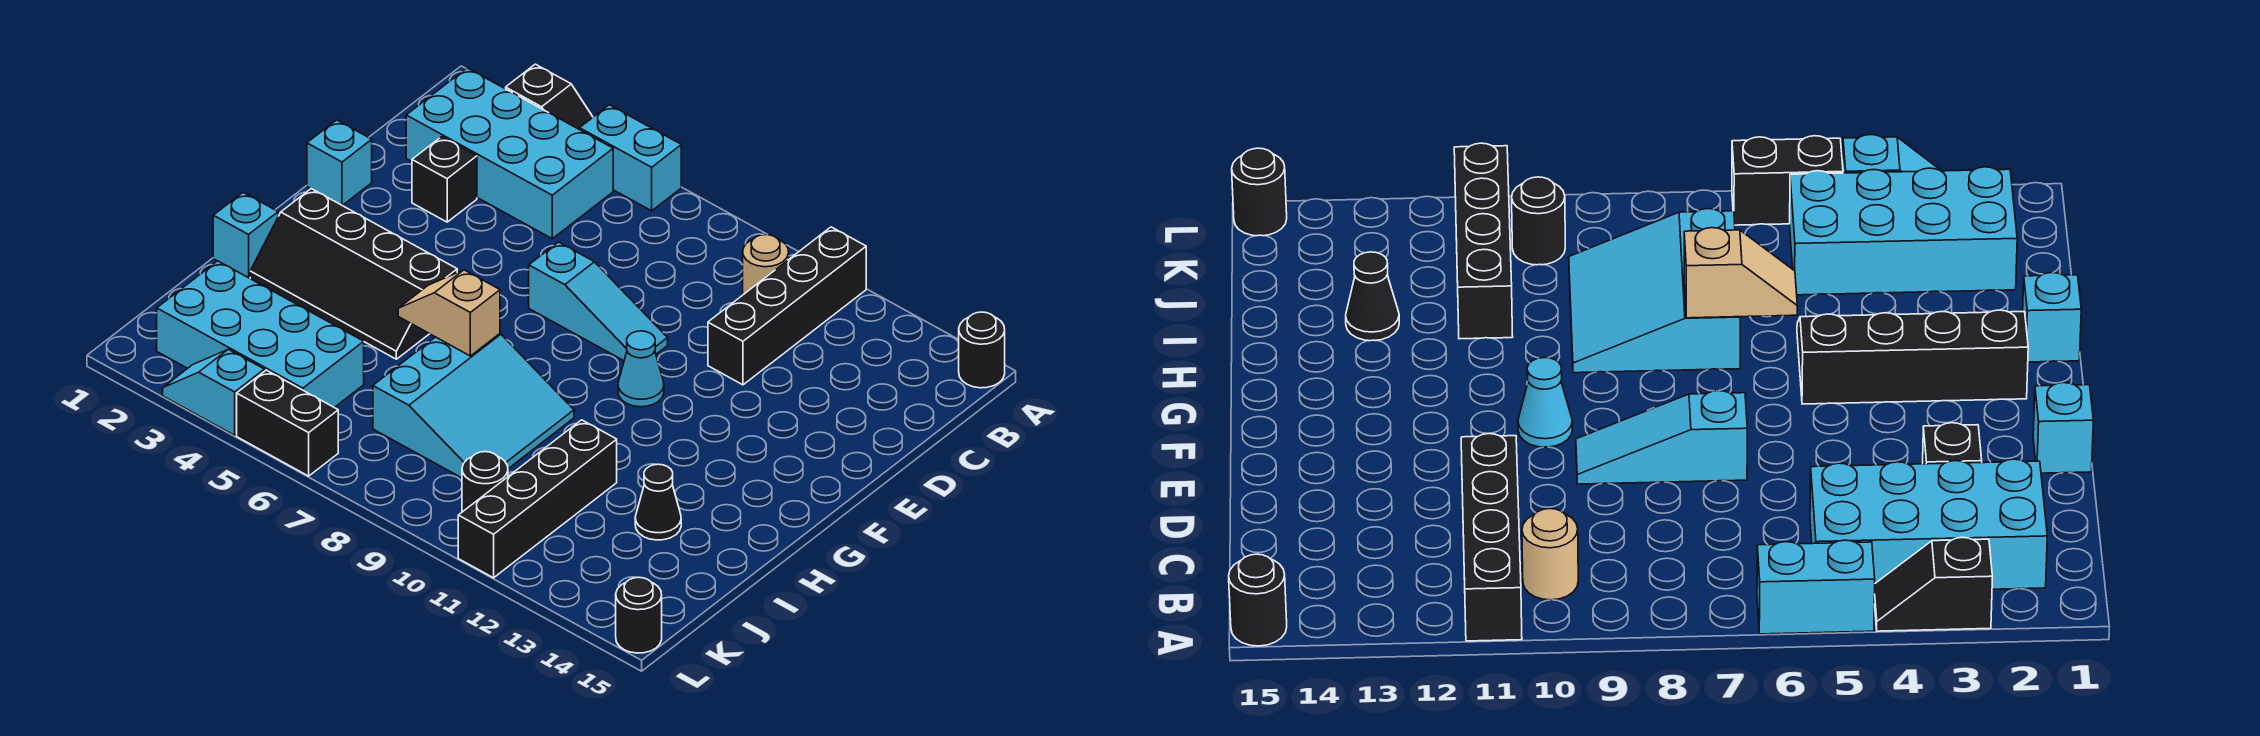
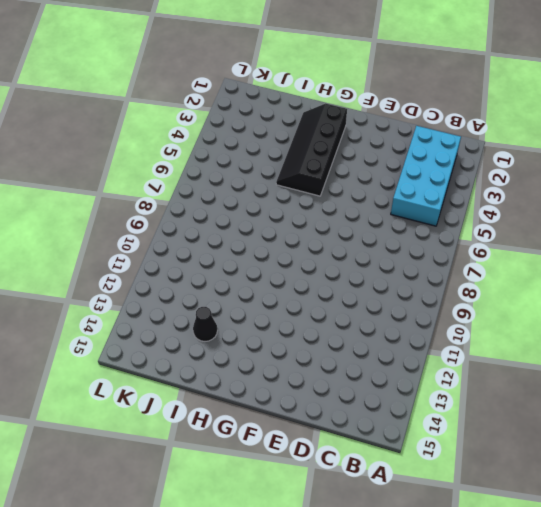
none -> black 1x2 slope [506,64,593,130]
none -> cyan 1x2 brick [580,105,681,211]
none -> black 1x4 brick [708,227,866,385]

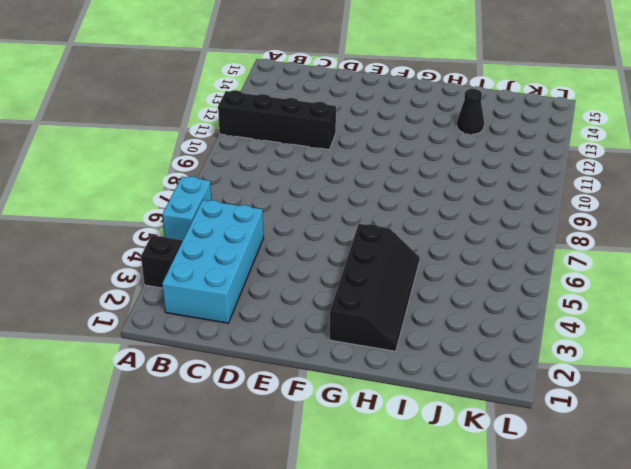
none -> black 1x1 round brick [959,312,1005,388]
none -> tan 1x1 round brick [743,235,789,295]
none -> black 1x1 brick [412,137,477,222]

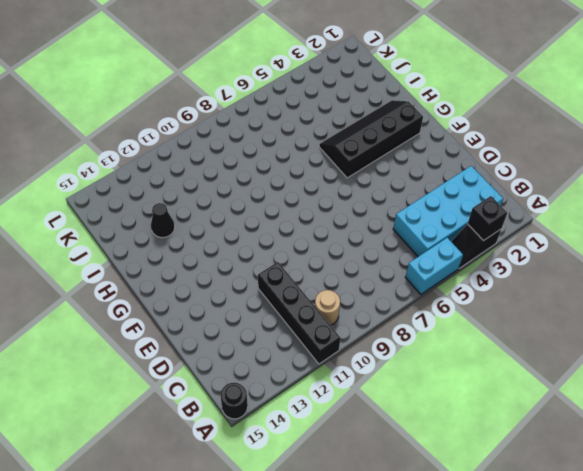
black 1x1 brick [468,196,507,241] -> black 1x1 brick moved to [412,137,477,222]
none -> cyan 1x1 brick [307,120,372,206]
none -> cyan 1x3 slope [529,242,668,361]
none -> cyan 1x1 cone [618,331,664,407]

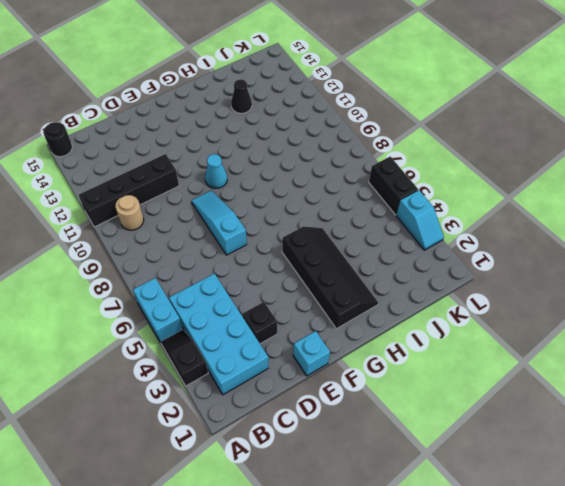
none -> cyan 1x1 brick [213,193,278,278]
none -> cyan 3x3 slope [373,334,574,478]
none -> black 1x4 brick [458,420,617,578]

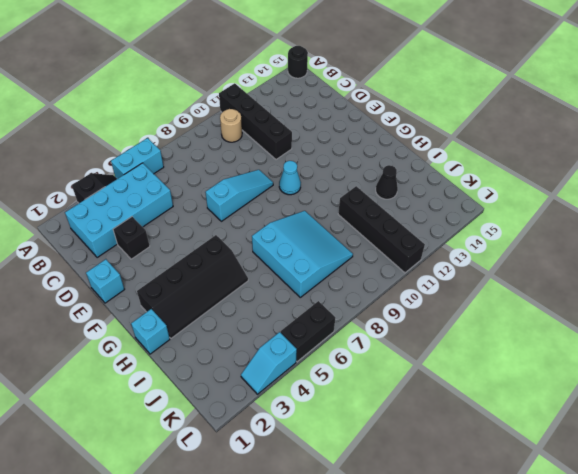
none -> cyan 2x4 brick [157,261,364,407]
none -> black 1x1 round brick [462,452,508,512]
none -> black 1x1 round brick [616,577,662,653]

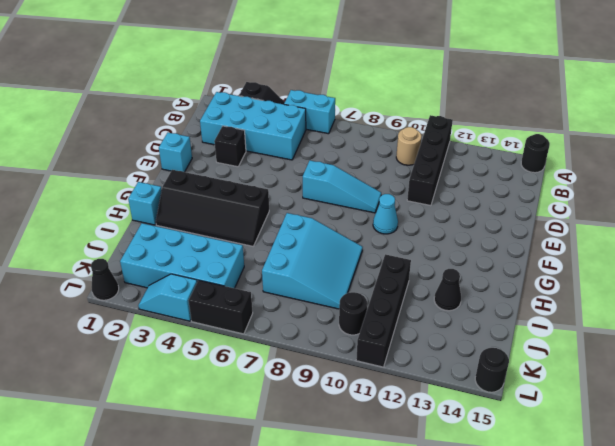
black 1x1 cone [91,259,119,300] -> none
none -> tan 1x2 slope [398,270,500,356]

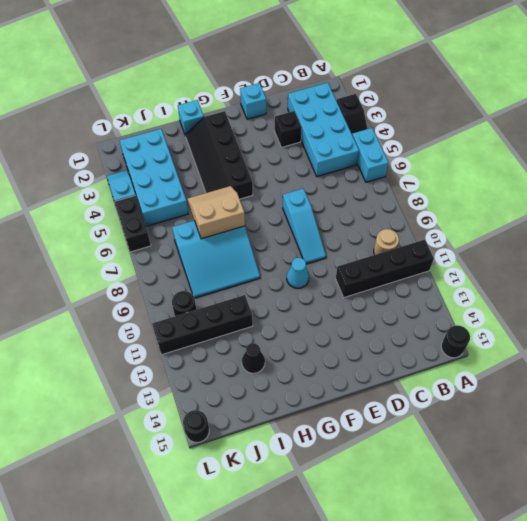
tan 2x2 slope [188,186,245,239] -> tan 1x2 slope [398,270,500,356]

